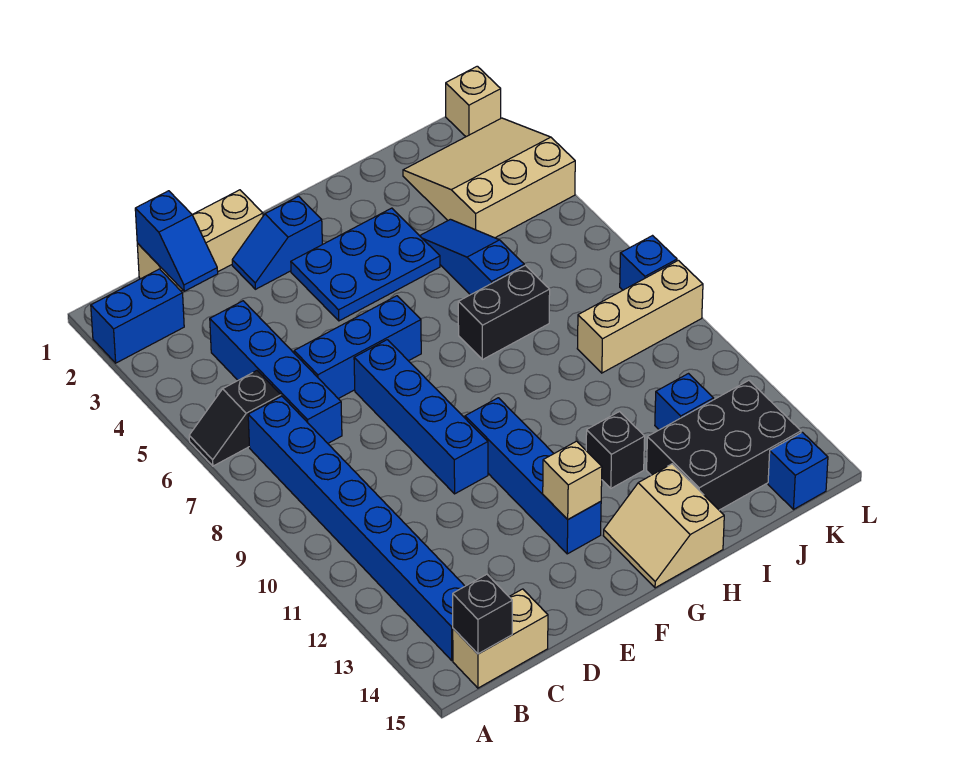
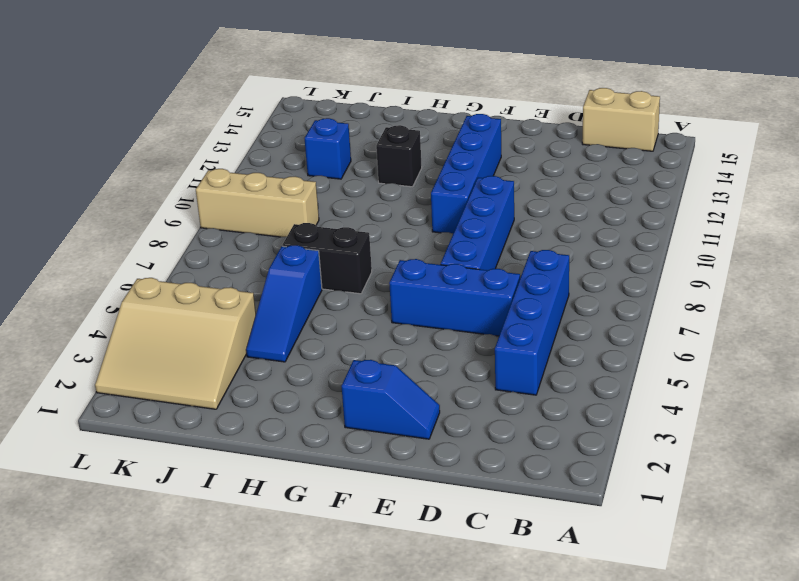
none -> blue 1x2 brick [91,269,184,363]
none -> black 1x2 slope [189,371,281,466]
none -> blue 1x8 brick [248,396,465,660]

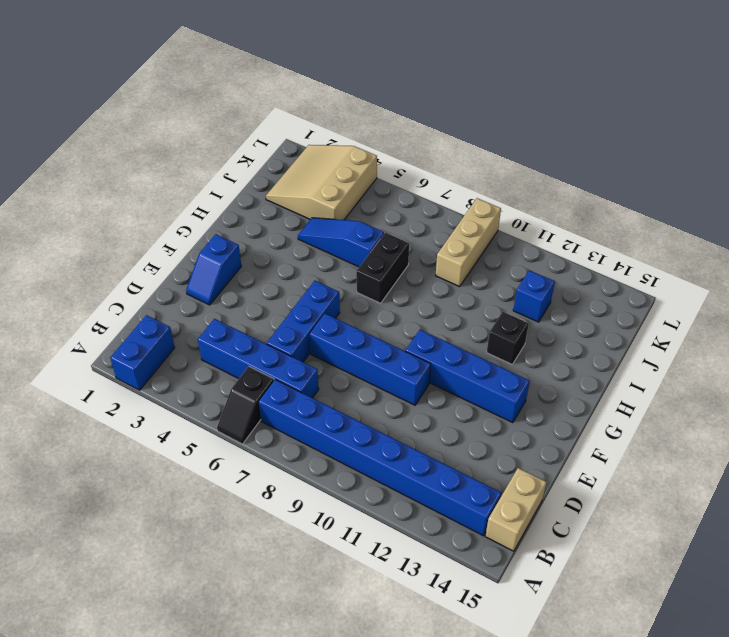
none -> tan 1x3 brick [137,190,263,291]
none -> blue 2x3 plate [291,208,440,321]
none -> tan 2x2 slope [603,464,724,588]

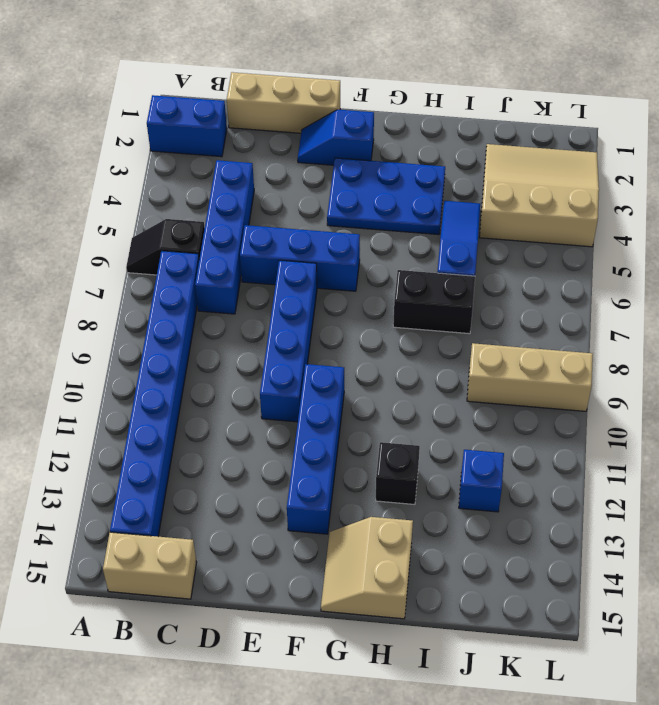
none -> black 2x3 brick [647,381,801,510]
none -> blue 1x1 brick [768,432,828,509]
none -> tan 1x1 brick [446,66,501,137]

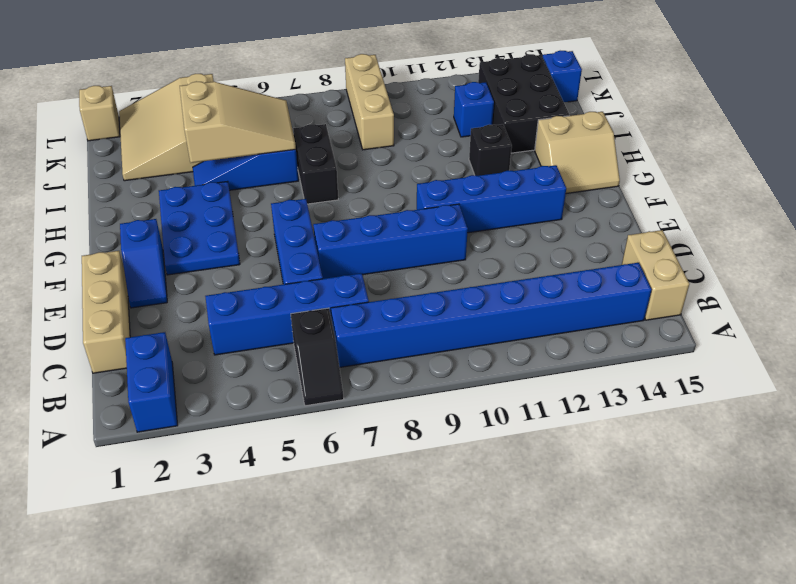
tan 2x3 slope [180,81,296,163] -> none
none -> blue 1x1 brick [620,236,677,290]
none -> black 1x1 brick [453,574,512,654]
none -> blue 1x2 slope [135,191,218,291]

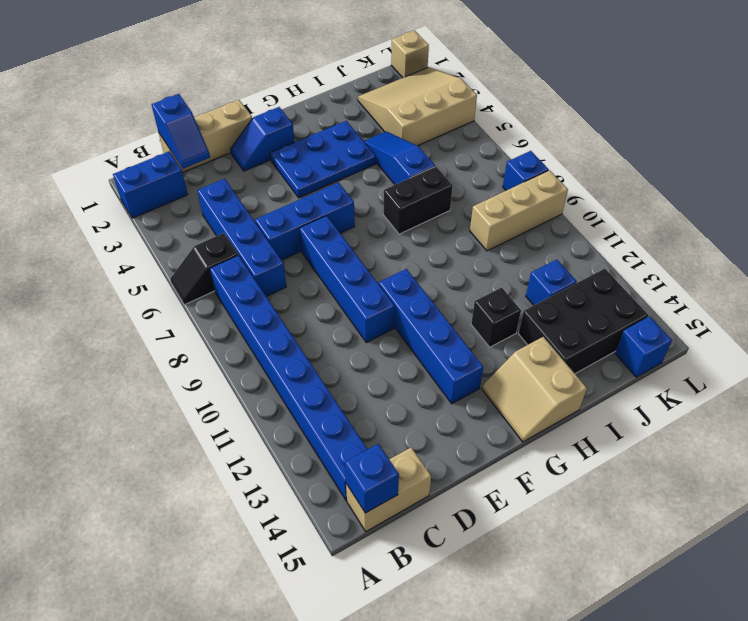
blue 1x1 brick [345,444,399,513] -> black 1x1 brick [453,574,512,654]
none -> tan 1x1 brick [543,441,602,519]

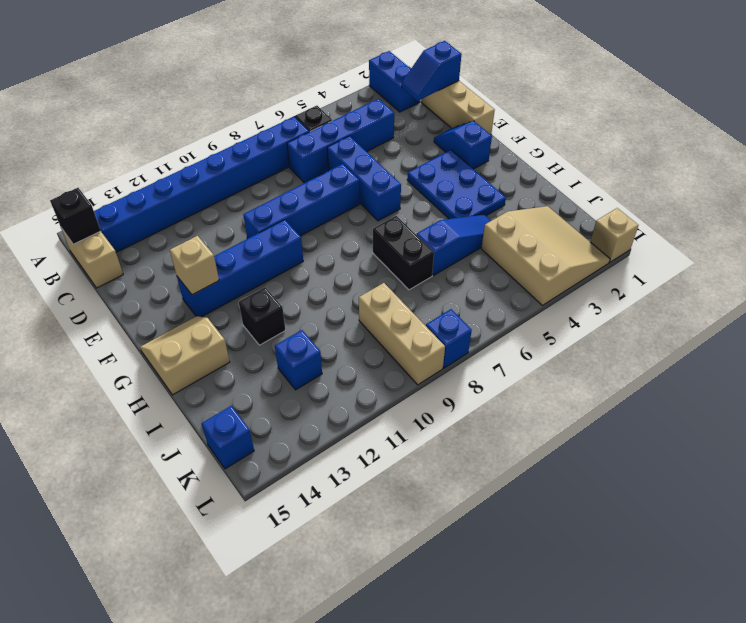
none -> black 2x3 brick [647,381,801,510]

